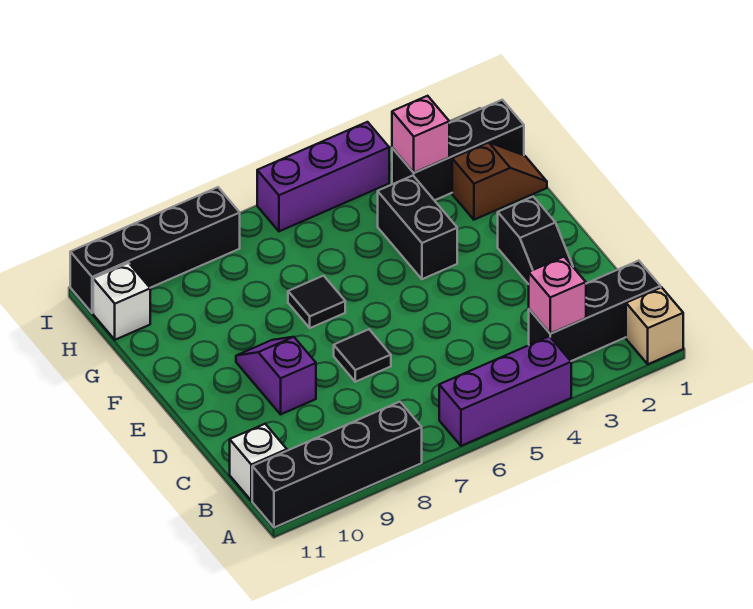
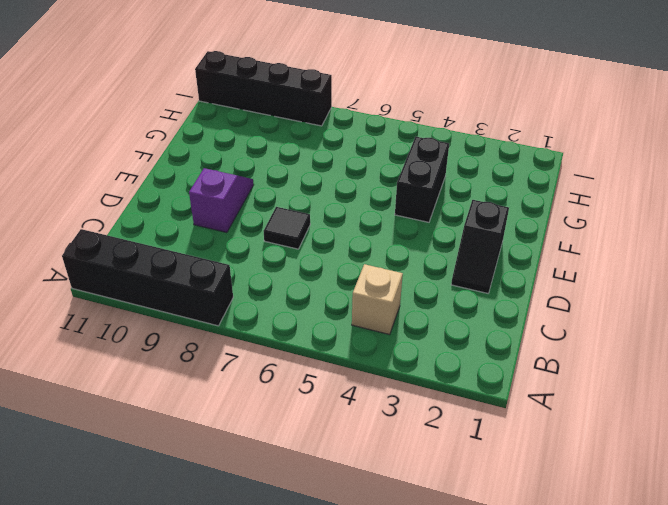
tan 1x1 brick [352,264,403,335] -> tan 1x1 brick moved to [626,287,683,364]
none -> purple 1x3 brick [439,336,571,446]
none -> black 1x3 brick [529,261,661,361]
none -> white 1x1 brick [230,424,287,501]

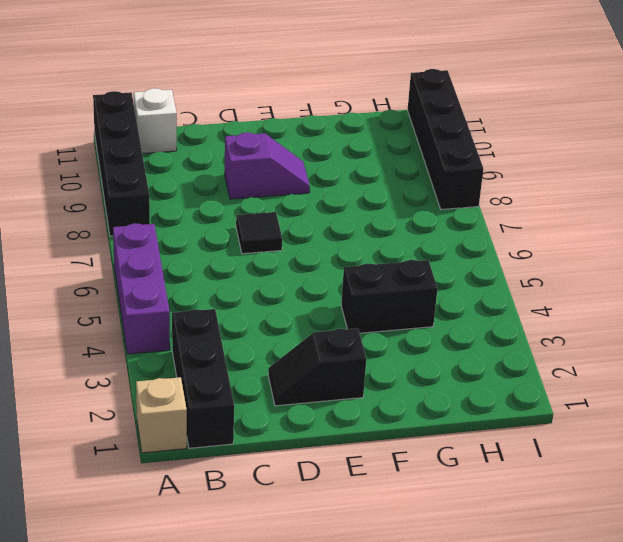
none -> black 1x1 tile [288,276,345,328]
none -> brown 1x2 slope [452,142,547,220]
none -> black 1x3 brick [392,100,524,200]

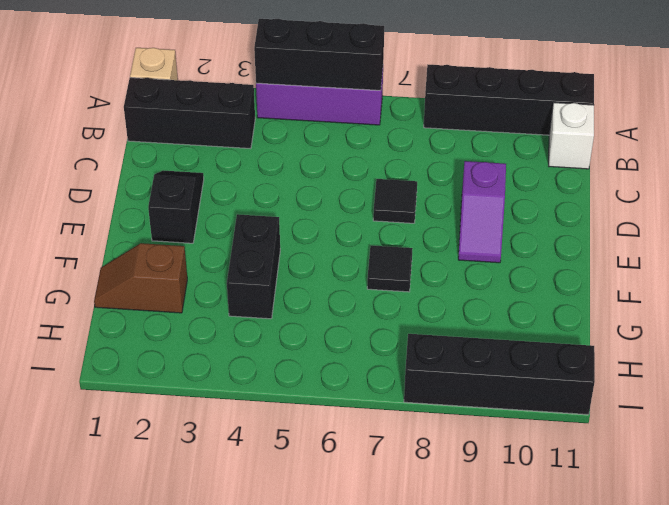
black 1x3 brick [254,19,384,90] -> black 1x3 brick moved to [392,100,524,200]
none -> white 1x1 brick [93,263,150,340]
none -> purple 1x3 brick [257,122,389,231]
none -> pink 1x1 brick [529,257,586,334]

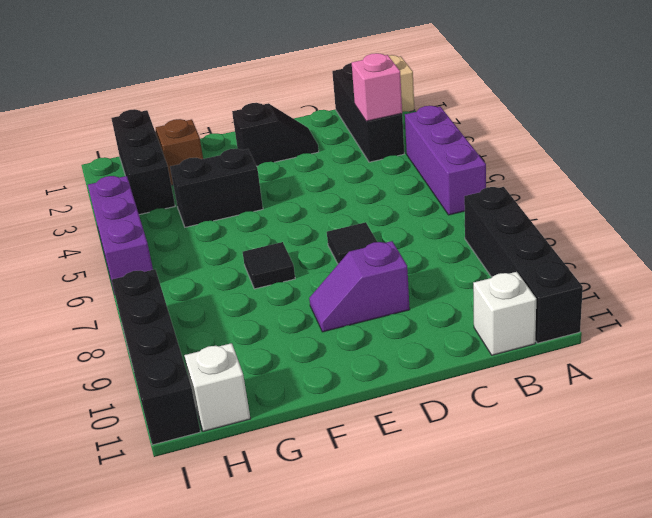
none -> pink 1x1 brick [392,96,449,173]

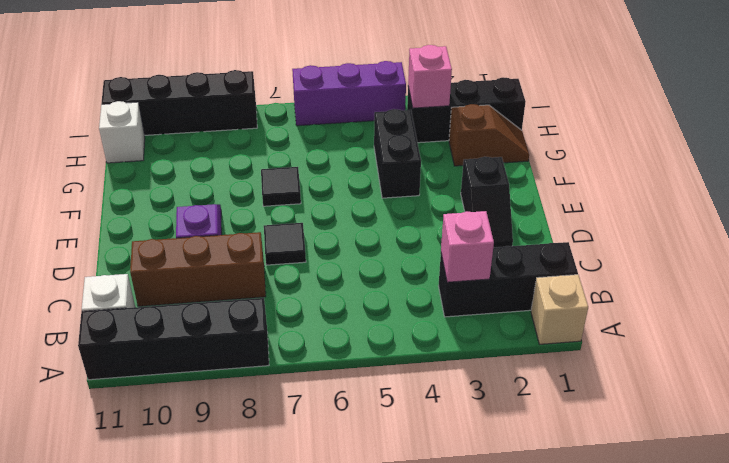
brown 1x3 brick [130,232,266,306] -> none
none -> purple 1x3 brick [439,336,571,446]

